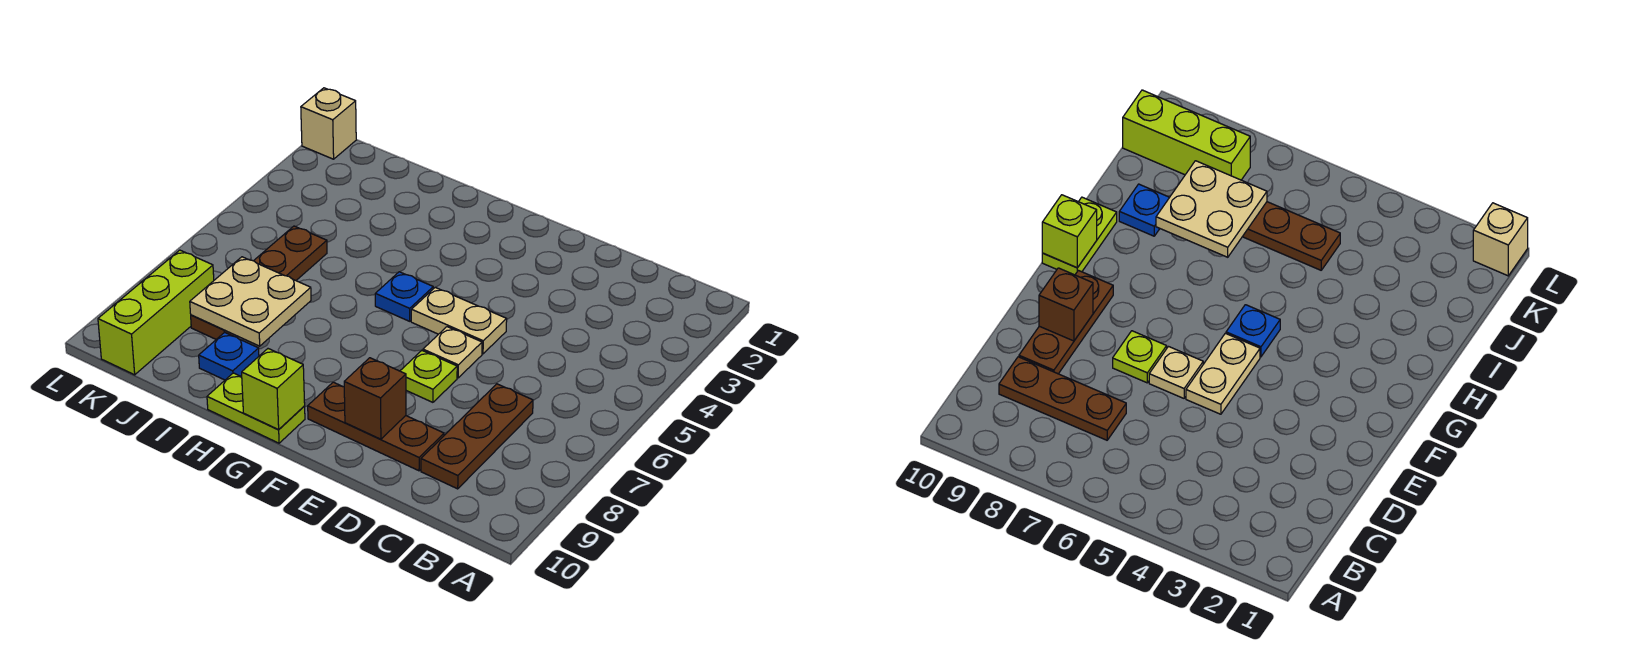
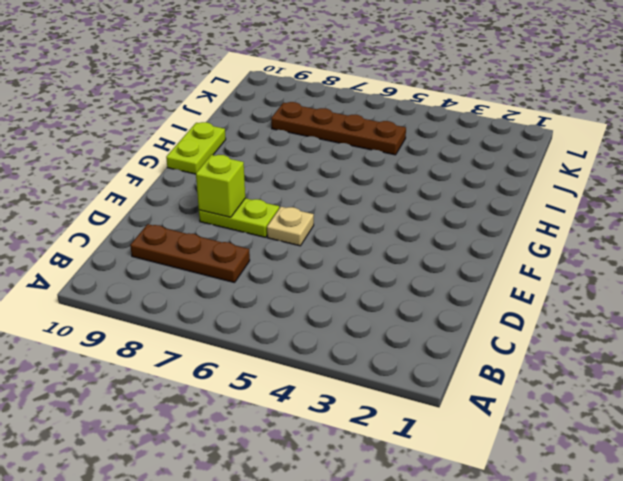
lime 1x2 plate [199,198,279,237] -> lime 1x1 plate [400,351,457,402]
lime 1x1 brick [196,155,245,217] -> lime 1x1 brick moved to [242,349,305,430]
none -> brown 1x3 plate [308,382,444,471]
none -> tan 1x2 plate [411,287,507,354]
none -> blue 1x1 plate [375,272,433,321]

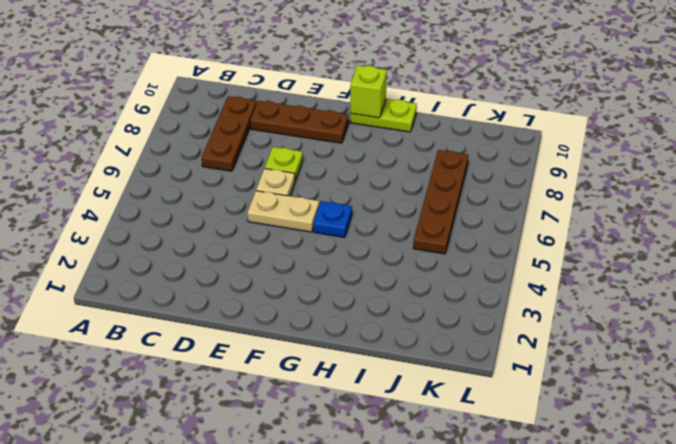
none -> blue 1x1 plate [199,332,259,380]
none -> lime 1x3 brick [98,250,214,375]
none -> tan 1x1 brick [301,88,356,159]

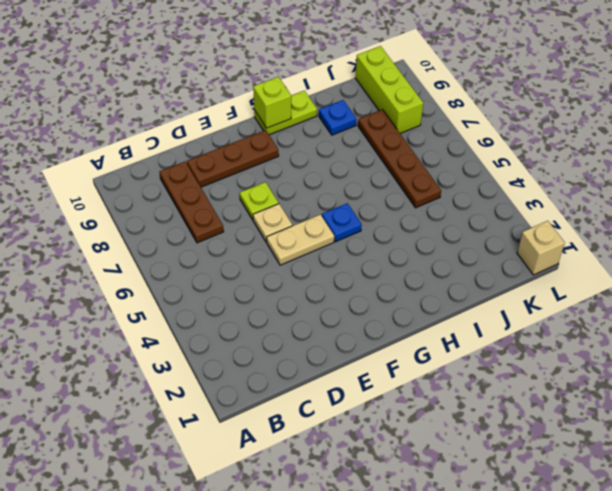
none -> brown 1x1 brick [344,358,406,439]
none -> tan 2x2 plate [190,257,311,346]

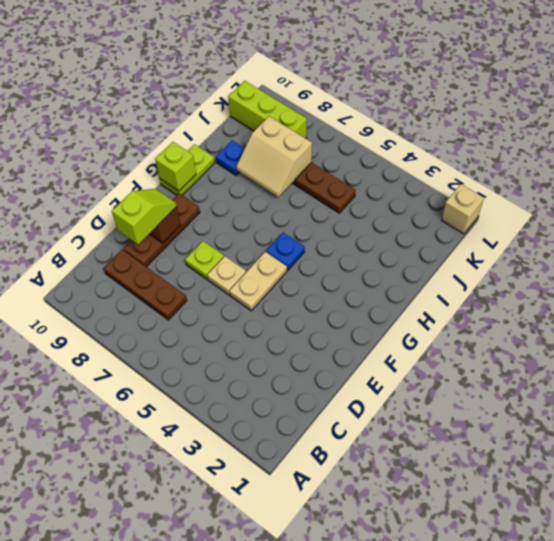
lime 1x2 slope [112,189,177,245] -> none
tan 2x2 slope [236,116,312,197] -> tan 2x2 plate [190,257,311,346]

